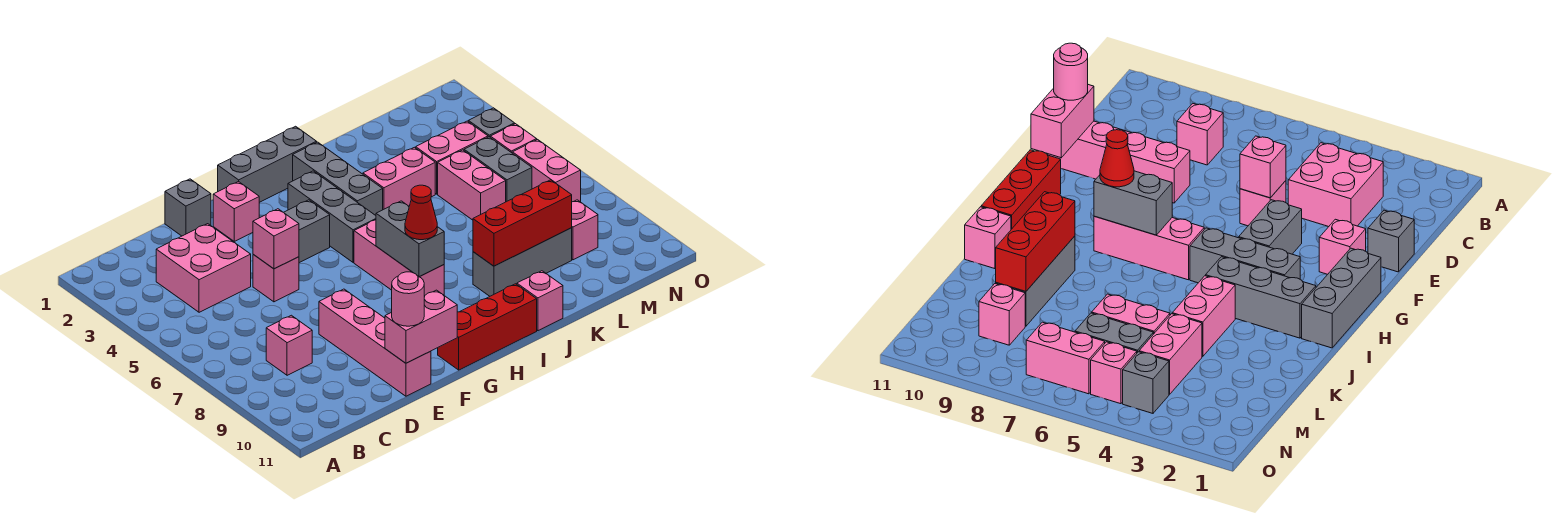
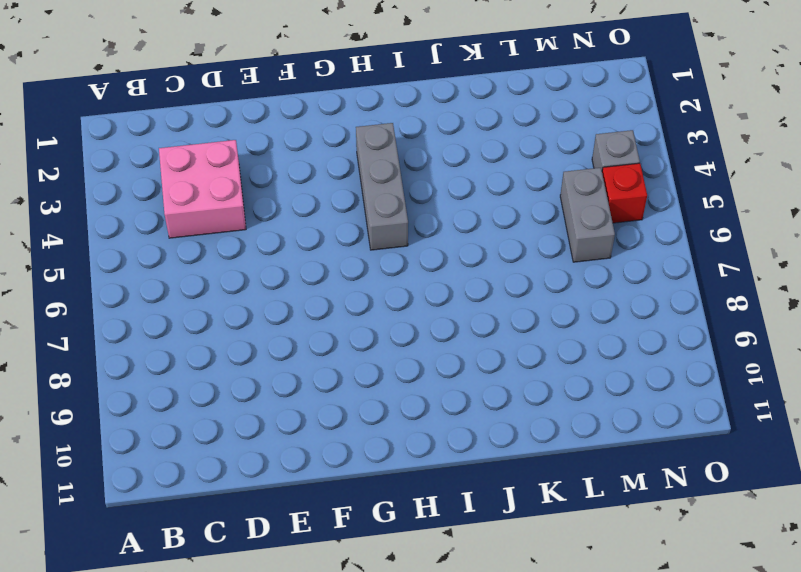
red 1x1 brick [602,163,647,223] -> pink 1x1 brick [490,124,537,153]
none -> pink 1x1 brick [266,315,312,375]
none -> grey 1x1 brick [165,179,211,236]
none -> pink 1x1 brick [253,255,299,302]

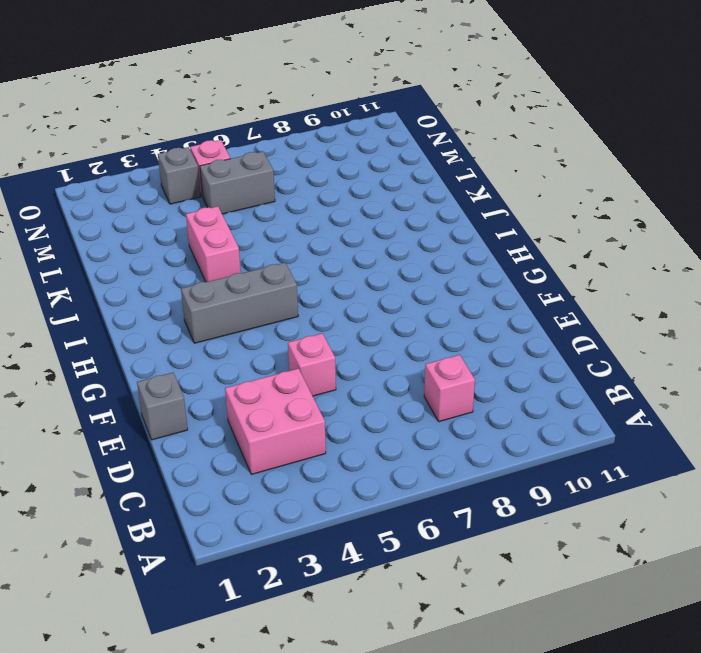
none -> pink 1x4 brick [319,289,431,396]
none -> pink 1x1 brick [213,181,259,241]
none -> grey 1x2 brick [284,200,330,263]

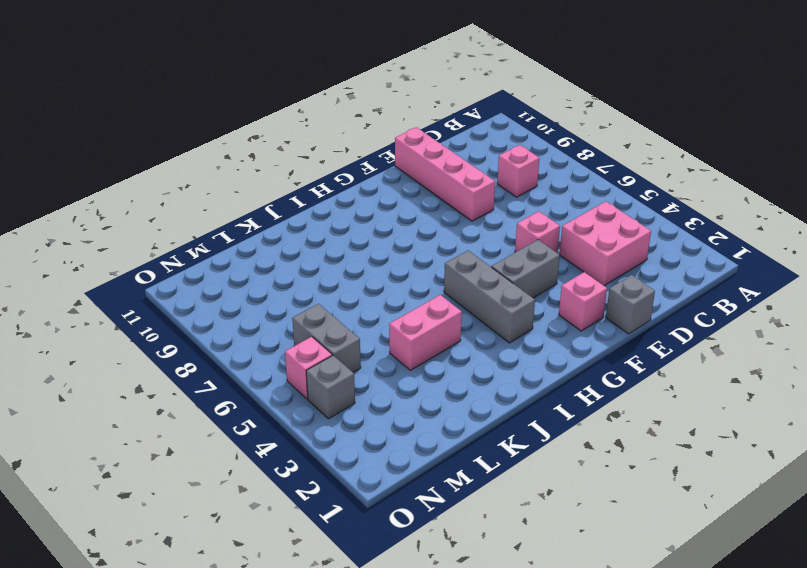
none -> grey 1x3 brick [218,126,317,202]
none -> red 1x3 brick [438,284,537,370]
none -> pink 1x3 brick [354,220,444,296]

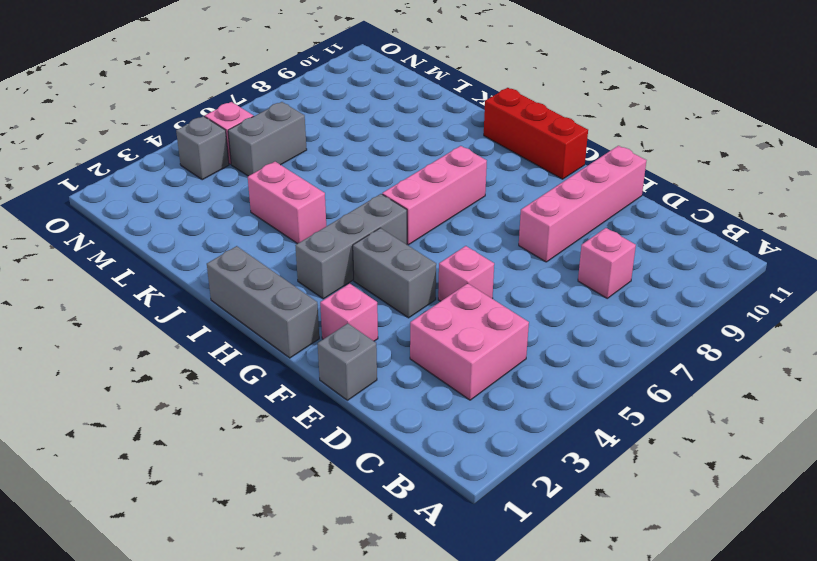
none -> grey 1x3 brick [293,142,383,215]
none -> grey 1x3 brick [473,228,572,296]
none -> pink 1x1 brick [517,271,563,331]

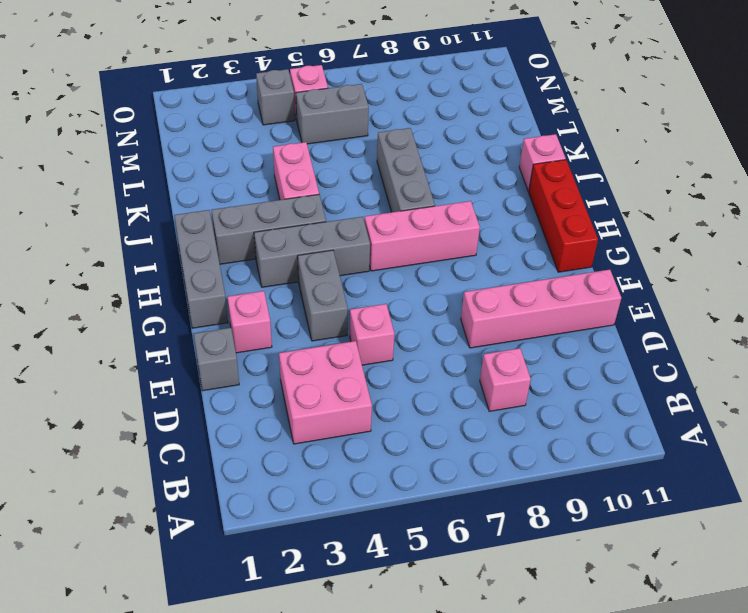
grey 1x3 brick [377,128,435,212] -> grey 1x3 brick moved to [473,228,572,296]
none -> pink 1x2 brick [416,121,488,194]
none -> pink 1x2 brick [438,150,506,220]
none -> pink 1x1 brick [572,200,598,260]

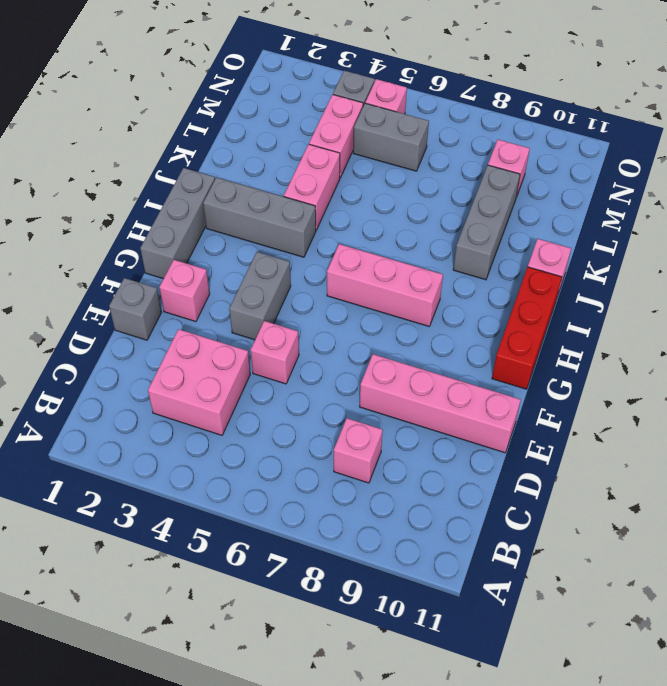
none -> grey 1x3 brick [288,171,376,262]
none -> pink 1x2 brick [438,150,506,220]
none -> pink 1x2 brick [512,139,581,202]

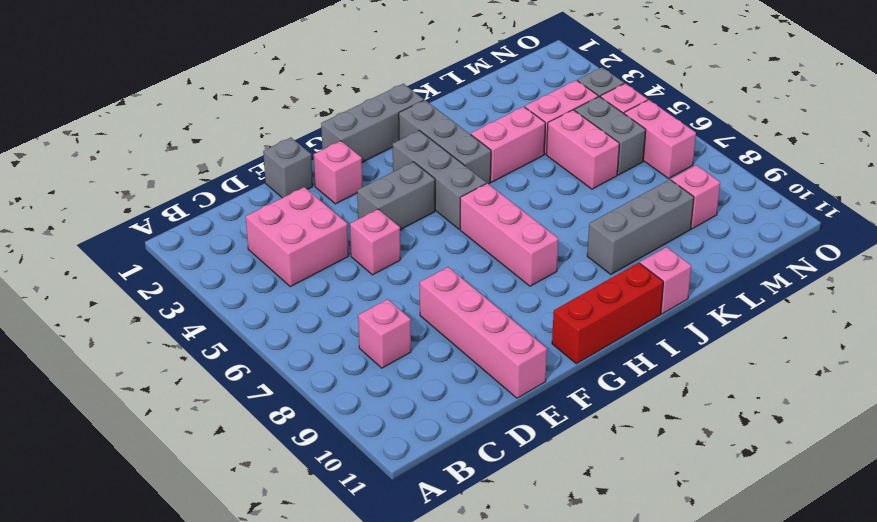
none -> pink 1x1 brick [253,209,299,269]
none -> pink 1x2 brick [385,290,457,363]
none -> grey 1x2 brick [376,201,444,277]

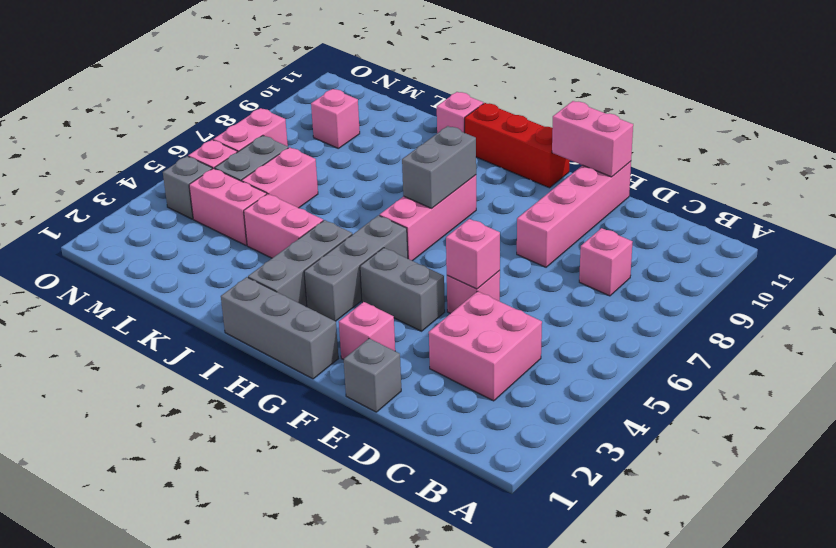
none -> grey 1x3 brick [473,228,572,296]
none -> red 1x3 brick [473,180,572,266]
none -> pink 1x1 round brick [392,272,424,326]

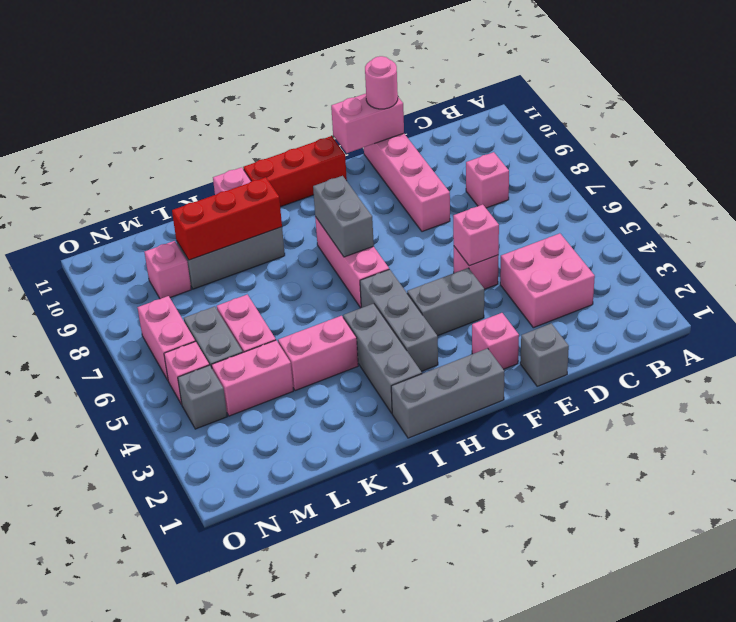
none -> red 1x1 cone [405,185,437,240]

